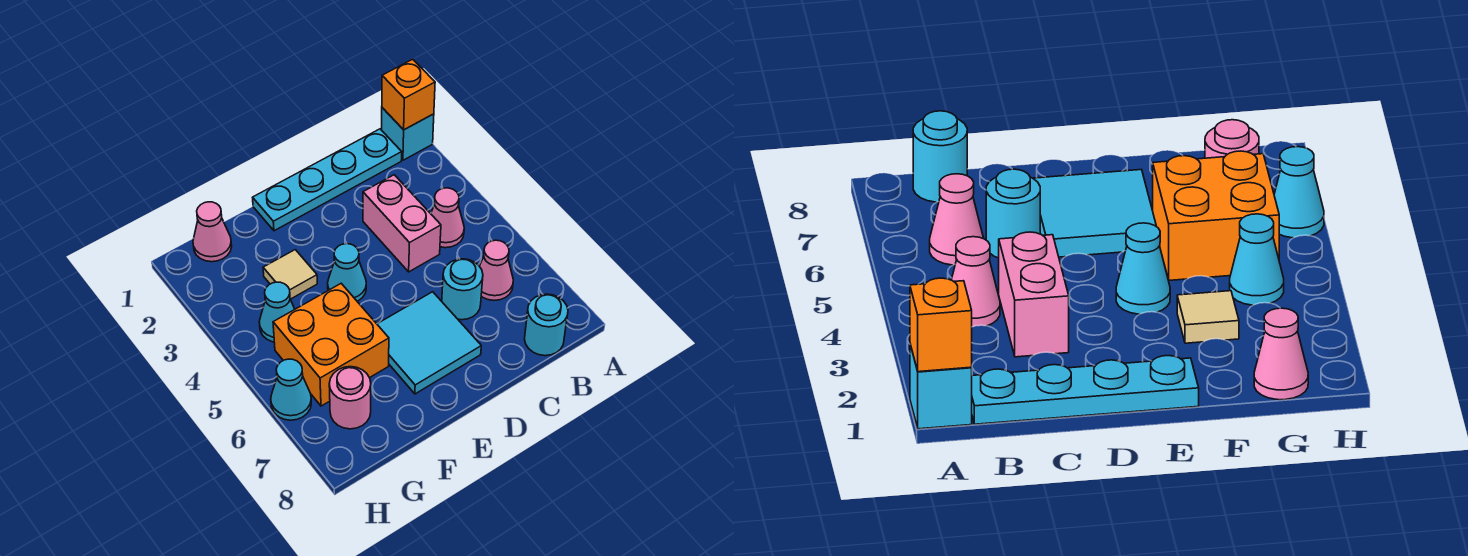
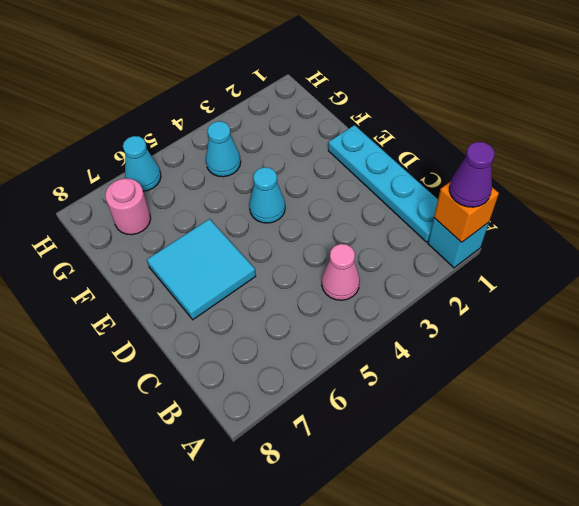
purple 1x1 cone [449,142,494,207] -> none
none -> pink 1x1 cone [480,240,513,300]
none -> cyan 1x1 round brick [525,294,568,356]
none -> pink 1x2 brick [363,175,441,272]

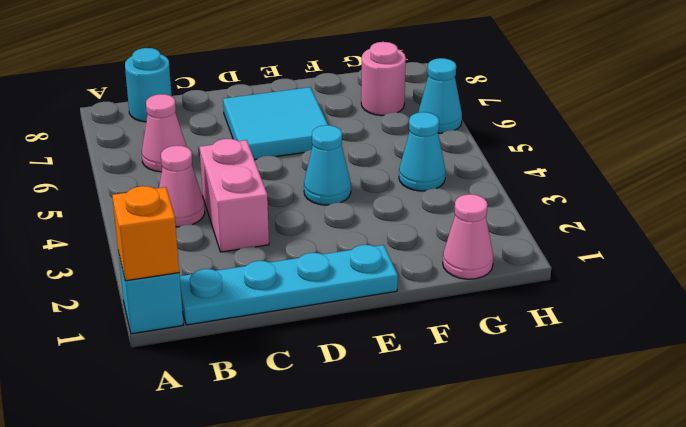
none -> cyan 1x1 round brick [442,259,483,320]
none -> tan 1x1 tile [263,250,317,299]
none -> orange 2x2 brick [273,284,389,406]

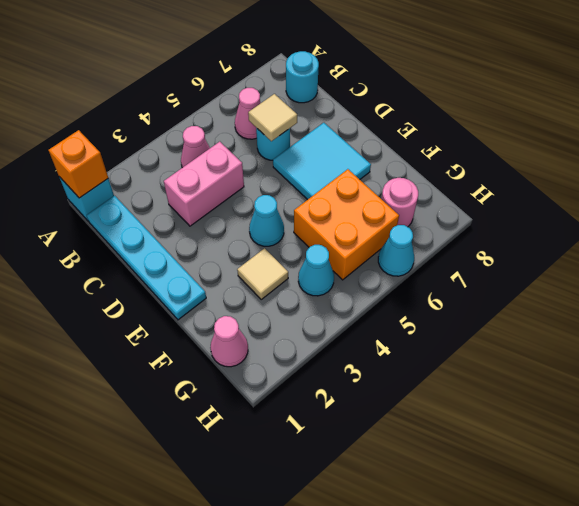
tan 1x1 tile [248,94,297,141] -> none

